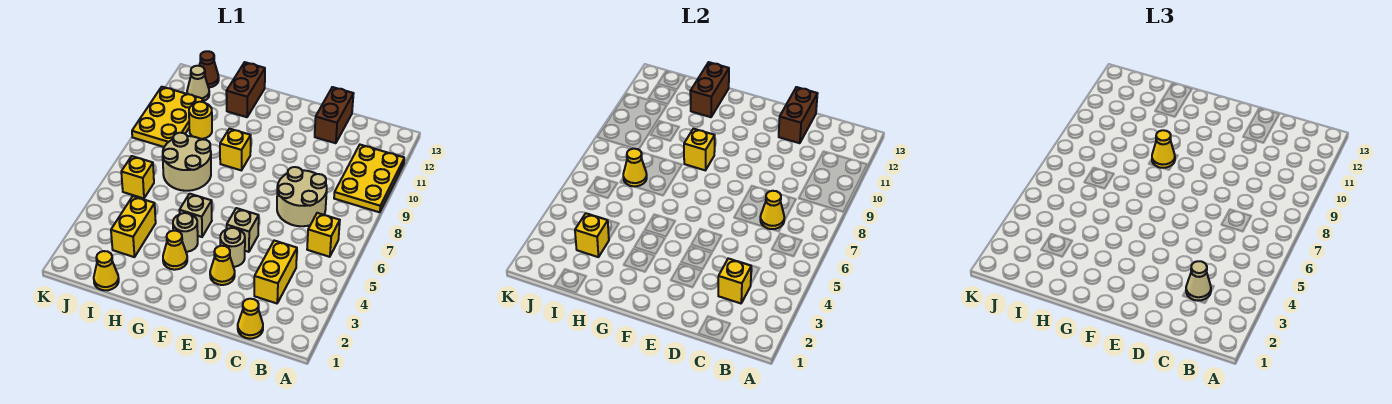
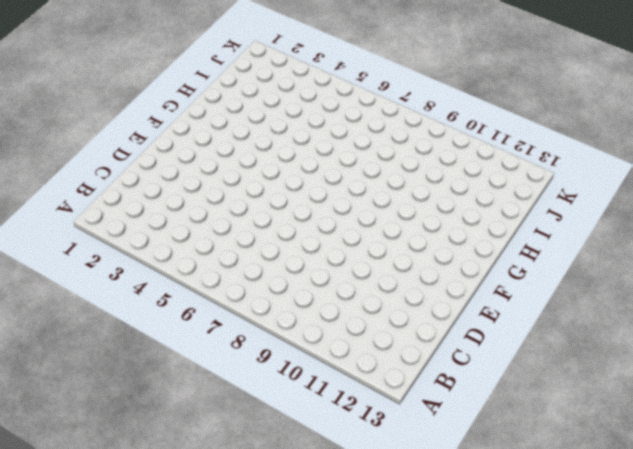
none -> yellow 2x3 plate [334,145,404,212]
none -> yellow 1x1 brick [307,213,340,257]
none -> yellow 1x1 cone [238,299,263,339]
none -> yellow 1x2 brick [254,241,297,303]

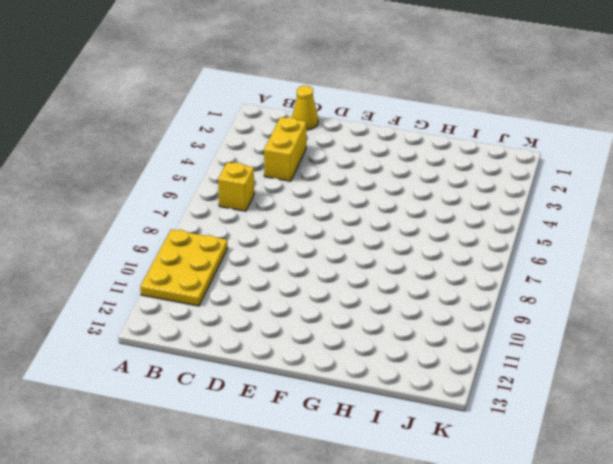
none -> tan 2x2 round brick [277,167,327,226]
none -> brown 1x2 brick [315,87,354,143]
none -> yellow 1x1 cone [210,246,235,285]
none -> tan 1x1 round brick [220,228,245,267]

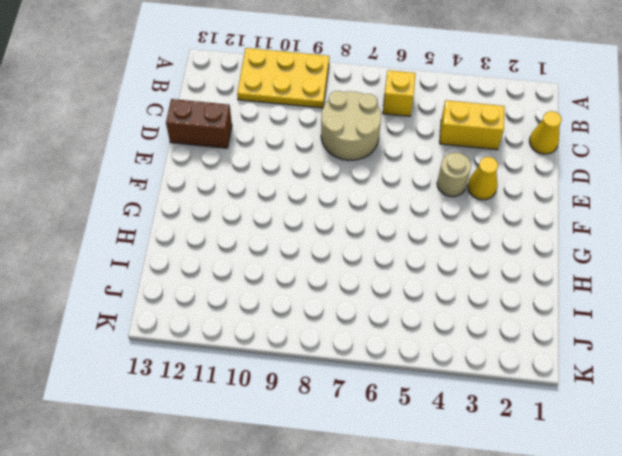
none -> tan 1x1 brick [227,208,259,252]
none -> yellow 1x1 cone [163,231,187,270]
none -> tan 1x1 round brick [173,213,198,252]
none -> tan 1x1 brick [180,194,212,237]

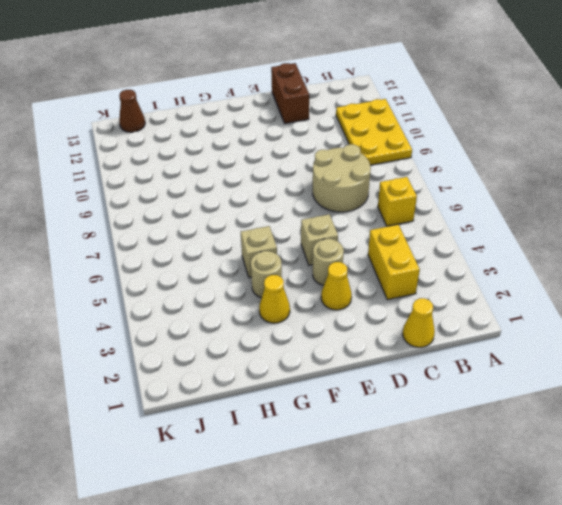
none -> yellow 1x1 brick [220,129,251,170]
none -> tan 2x2 round brick [163,133,211,191]
none -> brown 1x2 brick [226,62,265,117]
none -> yellow 1x1 cone [94,251,119,290]

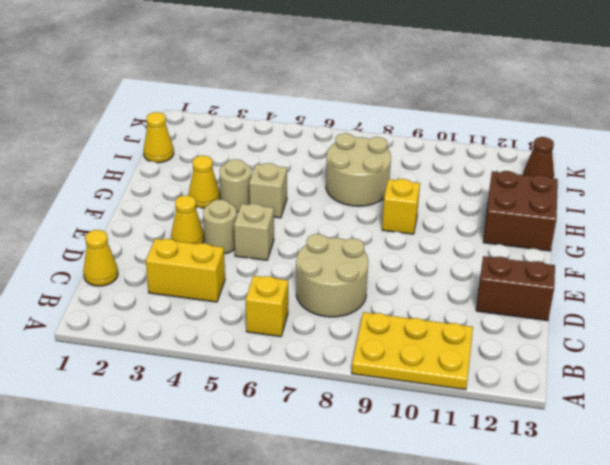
brown 2x2 brick [483,171,558,251] -> brown 1x2 brick [226,62,265,117]
none -> yellow 1x2 brick [111,196,156,257]
none -> yellow 1x1 round brick [189,102,212,139]
none -> yellow 1x1 brick [121,156,154,198]
none -> yellow 2x3 plate [132,87,203,147]

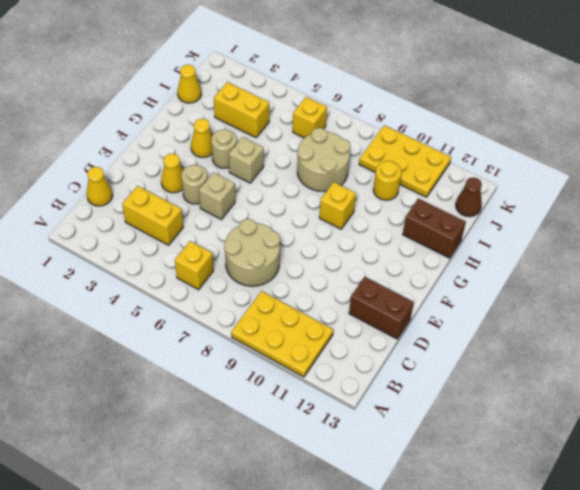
none -> tan 1x1 cone [187,66,209,101]
none -> yellow 1x1 brick [718,259,751,303]
none -> yellow 1x1 cone [760,191,784,229]
none -> brown 1x2 brick [779,87,818,143]

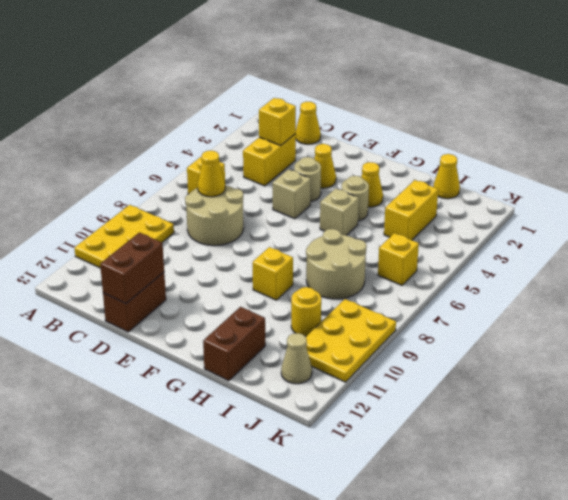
none -> brown 1x1 cone [199,51,219,88]
none -> yellow 1x1 brick [684,129,715,170]
none -> brown 1x2 brick [690,62,729,117]
none -> yellow 1x1 brick [575,213,609,257]

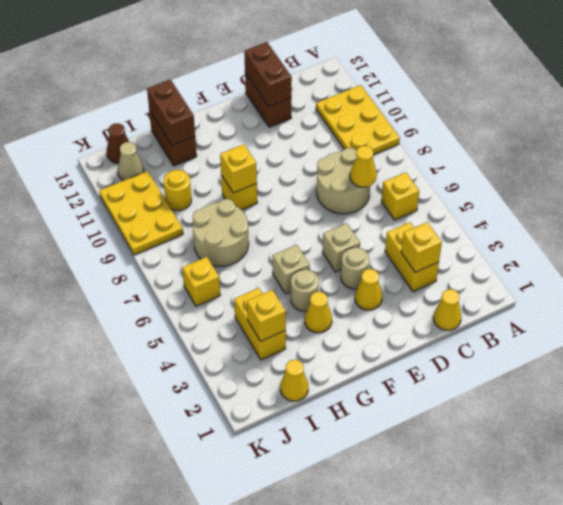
none -> yellow 1x1 cone [623,148,647,186]
none -> tan 1x1 cone [1186,261,1211,301]
none -> yellow 1x1 cone [1152,130,1175,168]

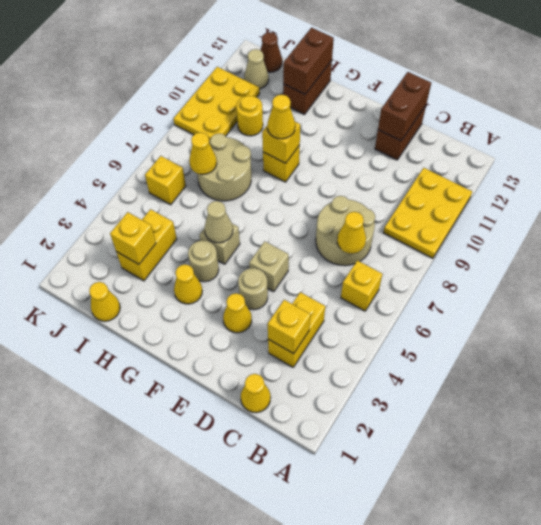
tan 1x1 cone [204,201,233,243] -> tan 1x1 cone moved to [1186,261,1211,301]

